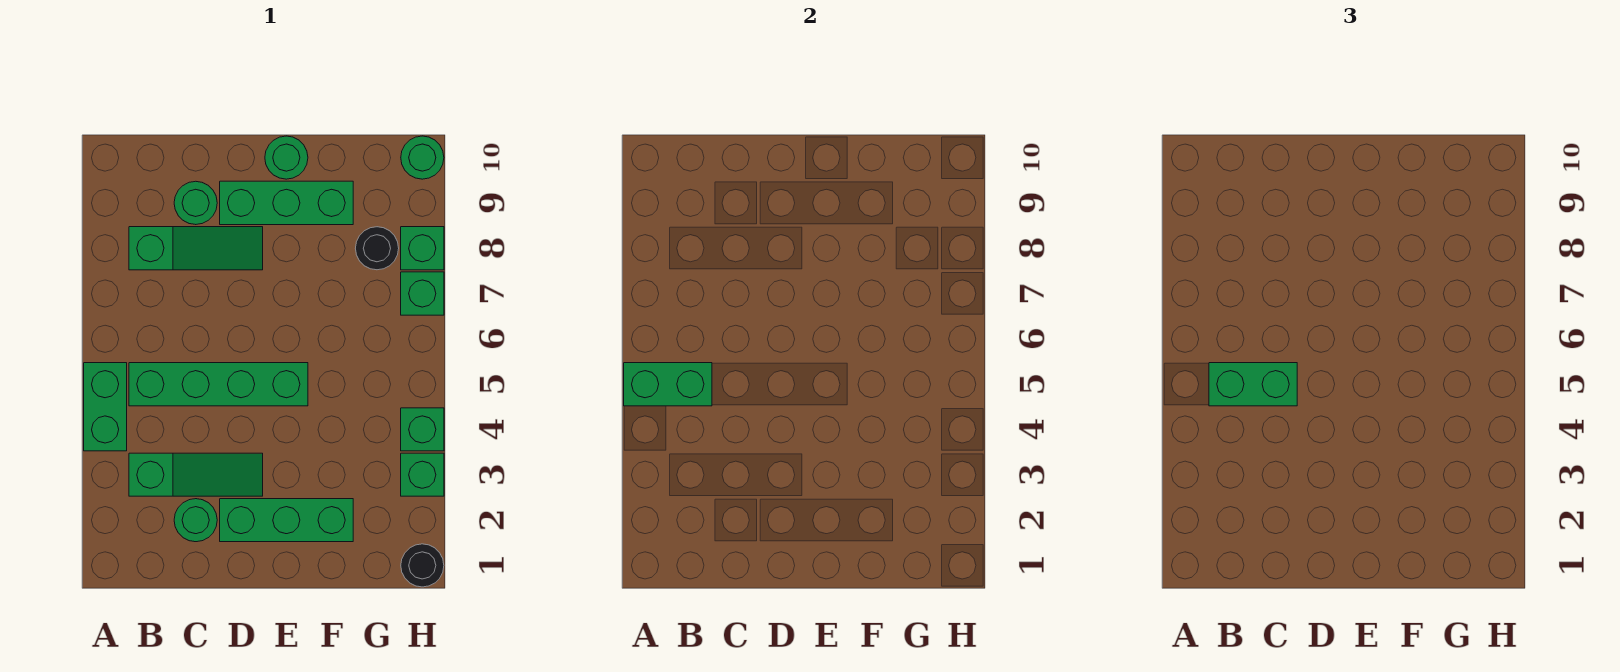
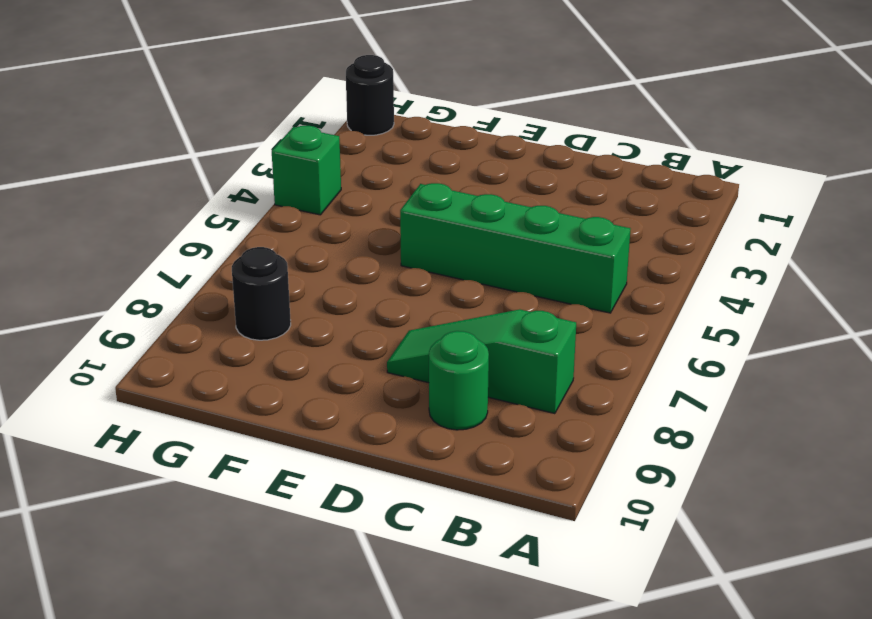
none -> green 1x2 brick [84,363,127,451]
none -> green 1x3 slope [129,453,263,496]
none -> green 1x1 round brick [174,499,217,542]

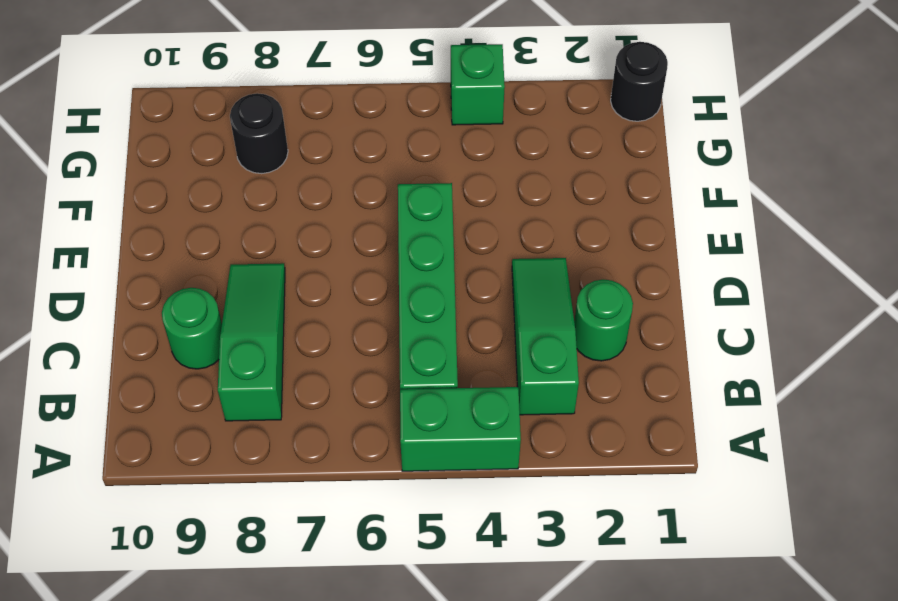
none -> green 1x3 brick [220,499,353,542]
none -> green 1x3 brick [220,181,353,225]
none -> green 1x1 round brick [265,136,308,179]

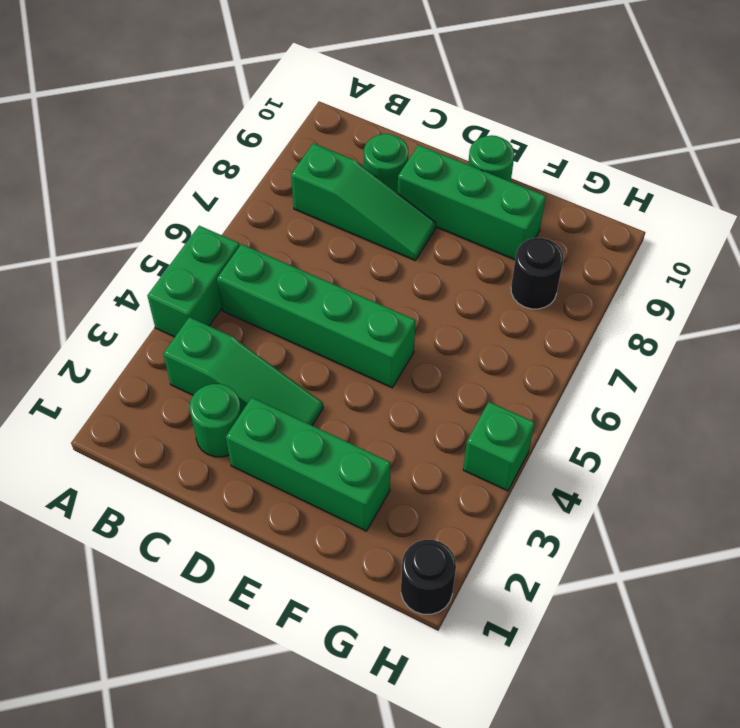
none -> green 1x1 brick [401,453,444,496]
none -> green 1x1 brick [401,272,444,315]
none -> green 1x1 brick [401,227,444,270]

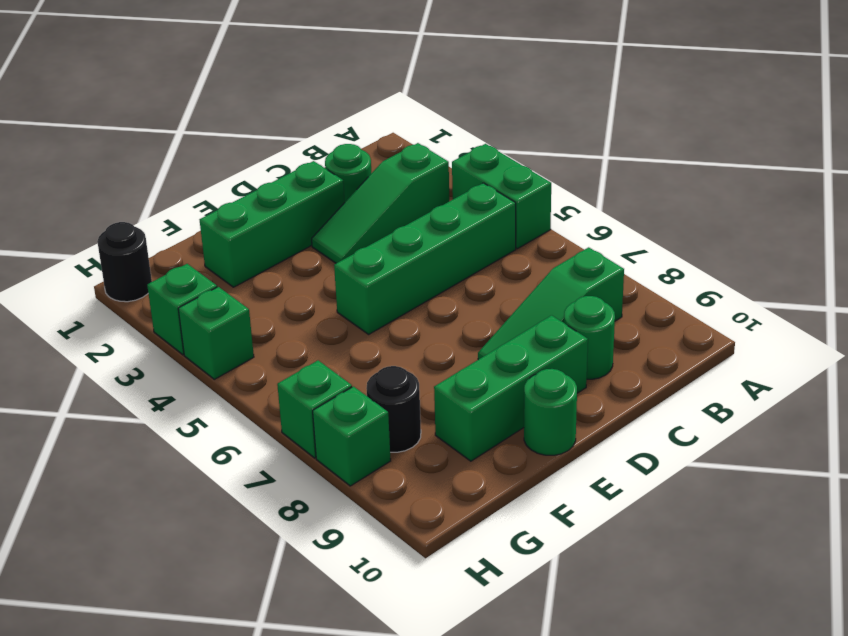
none -> green 1x1 round brick [401,136,444,179]
none -> green 1x2 brick [624,363,712,406]
none -> green 1x2 brick [1209,363,1297,406]

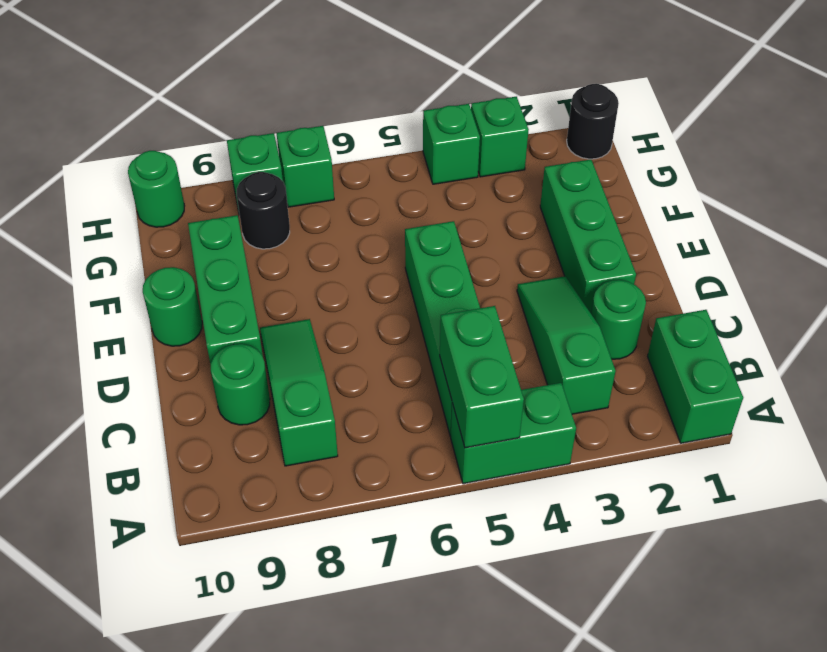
green 1x2 brick [647,310,743,443] -> green 1x2 brick moved to [1209,363,1297,406]

